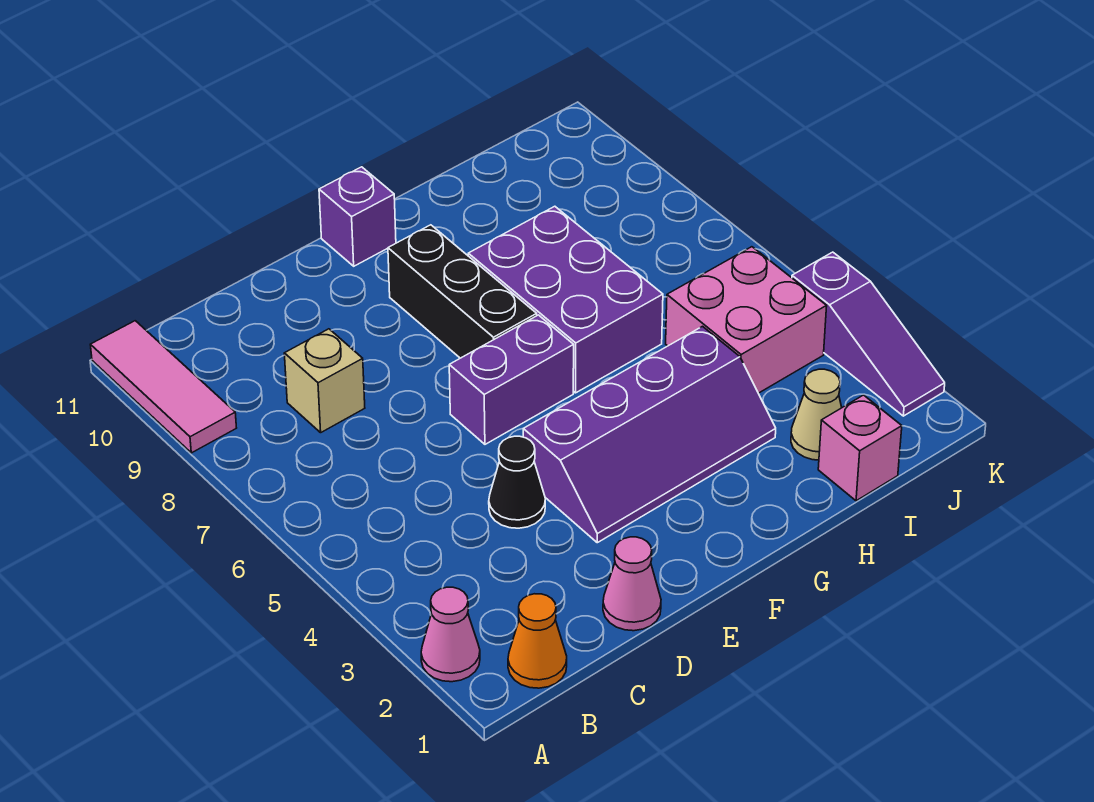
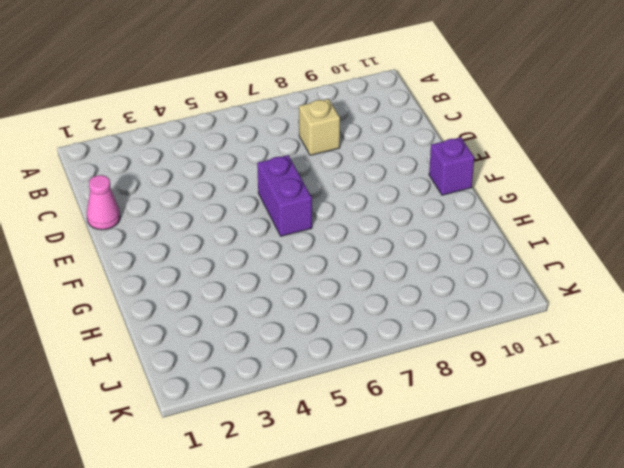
none -> pink 1x1 cone [421,587,480,682]
none -> pink 1x3 tile [90,321,236,453]
none -> orange 1x1 cone [508,594,567,688]

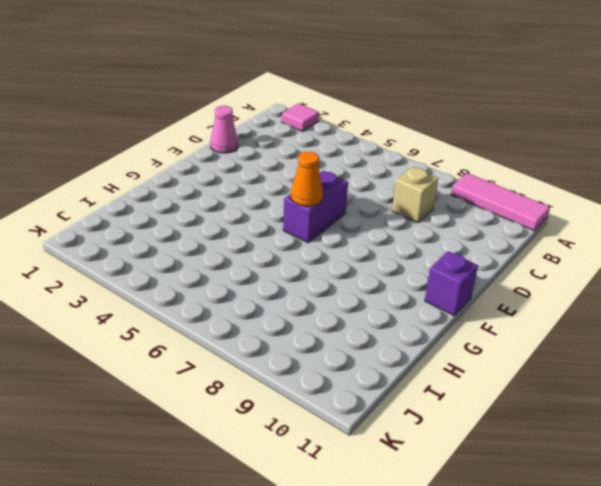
pink 1x1 tile [282,104,319,131] -> pink 1x1 cone [421,587,480,682]
orange 1x1 cone [291,152,323,206] -> orange 1x1 cone moved to [508,594,567,688]
none -> black 1x1 cone [489,436,545,528]
none -> purple 2x4 slope [523,326,776,543]
none -> black 1x3 brick [388,225,537,358]

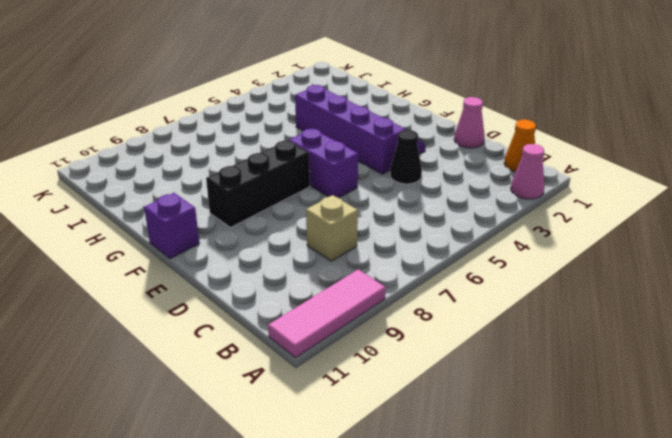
none -> purple 2x3 brick [468,206,663,393]
none -> pink 1x1 brick [818,395,902,501]
none -> tan 1x1 cone [791,369,842,460]

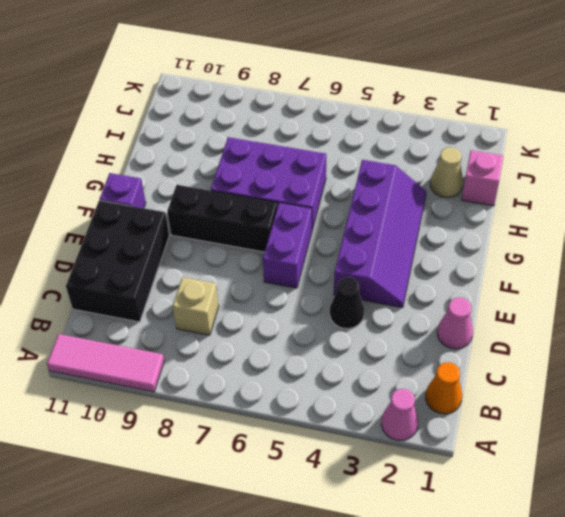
black 2x3 brick [66,200,169,322] -> none
none -> pink 2x2 brick [666,247,827,393]
none -> purple 1x3 slope [792,252,945,416]

